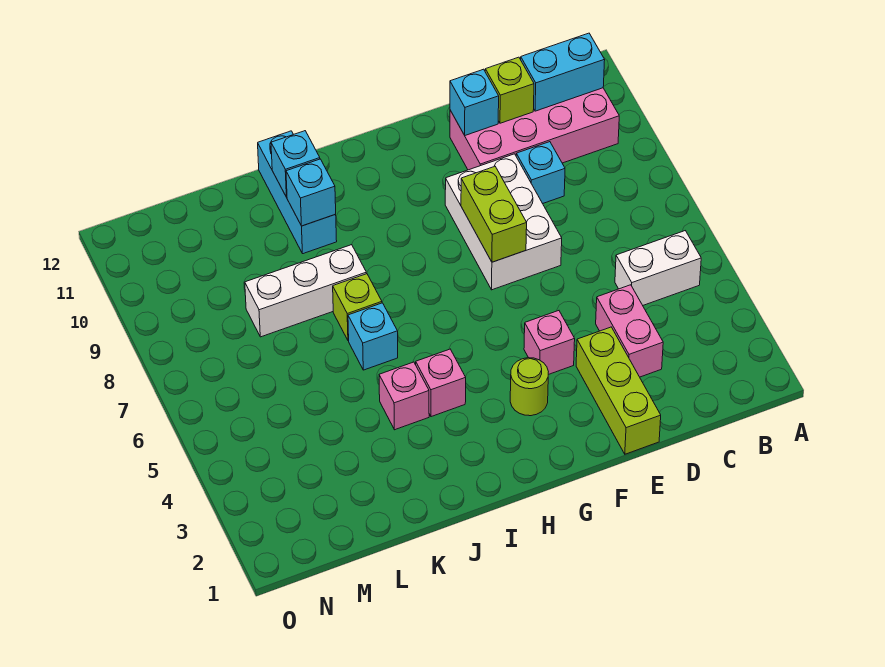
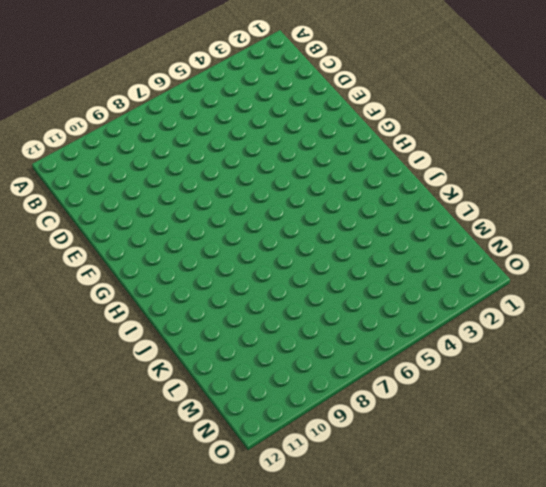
none -> white 1x2 brick [615,231,701,305]
none -> pink 2x4 brick [450,88,619,170]
none -> pink 1x2 brick [596,285,663,377]

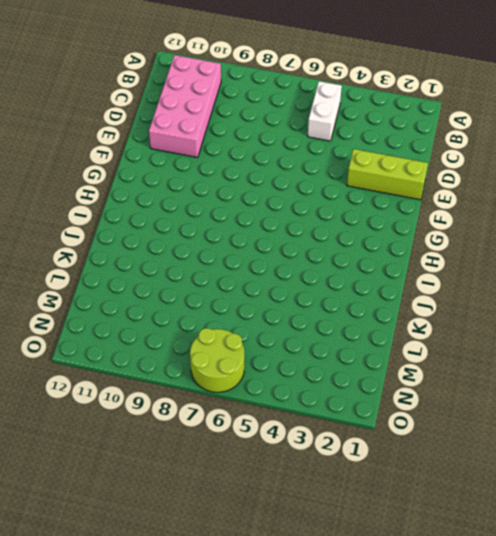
lime 2x2 round brick [190,328,244,392] -> none
none -> pink 1x2 brick [596,285,663,377]
none -> cyan 1x1 brick [516,142,565,204]
none -> white 2x3 brick [445,154,562,290]

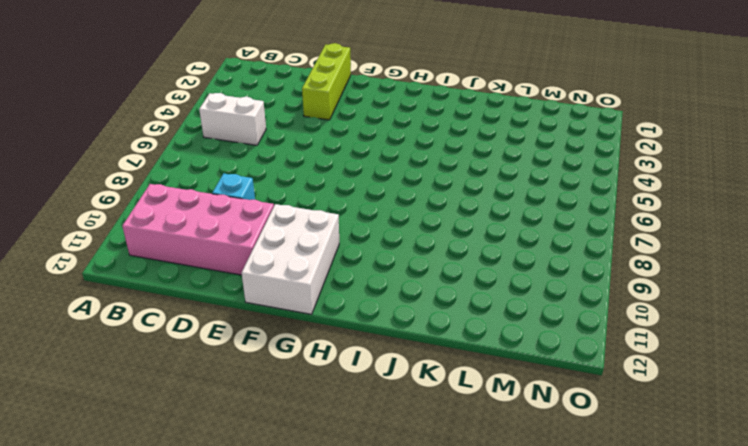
white 2x3 brick [242,204,339,314] -> white 2x3 brick moved to [445,154,562,290]
none -> pink 1x2 brick [596,285,663,377]
none -> pink 1x1 brick [524,311,575,375]
none -> lime 1x1 round brick [510,358,548,416]

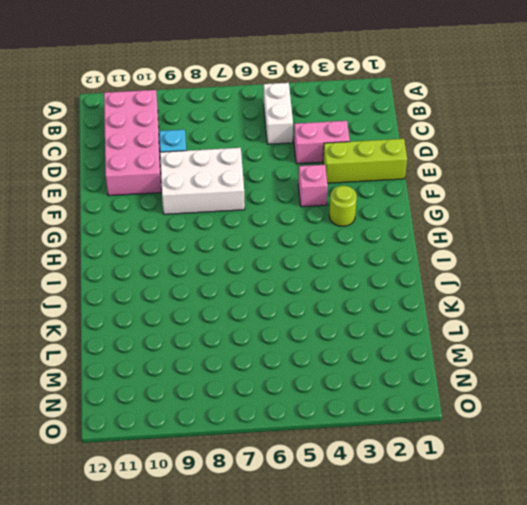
none -> pink 1x1 brick [416,349,466,417]
none -> pink 1x1 brick [379,362,429,430]
none -> cyan 1x1 brick [348,303,398,370]

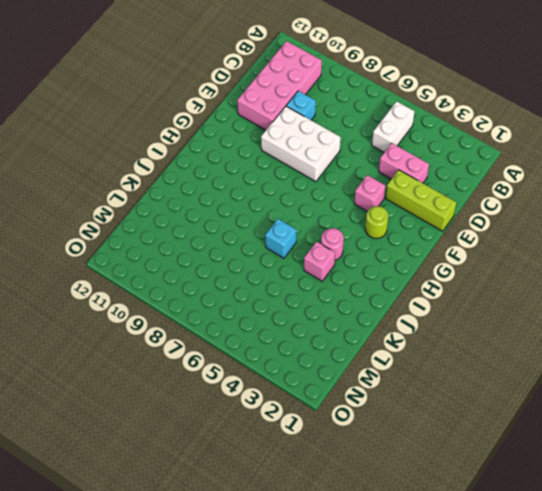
pink 1x1 round brick [321,228,344,260] -> pink 1x1 brick [416,349,466,417]
none -> lime 1x1 brick [333,274,382,341]
none -> white 1x3 brick [245,245,366,337]
none -> cyan 1x3 brick [258,131,337,254]

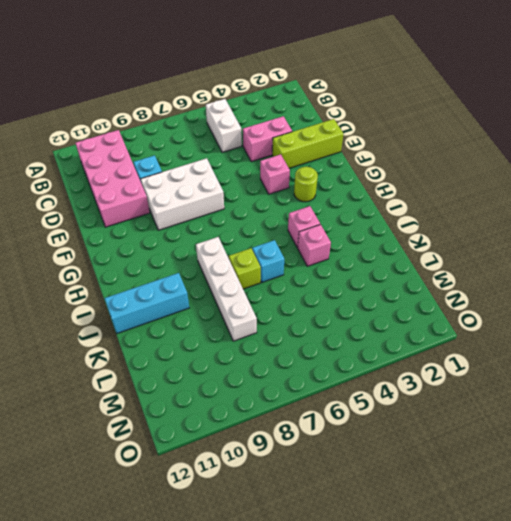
white 1x4 brick [196,237,257,341] -> white 1x3 brick [245,245,366,337]
none -> cyan 1x2 brick [521,33,605,111]
none -> lime 1x1 brick [485,57,534,123]
none -> cyan 1x1 brick [450,69,499,135]

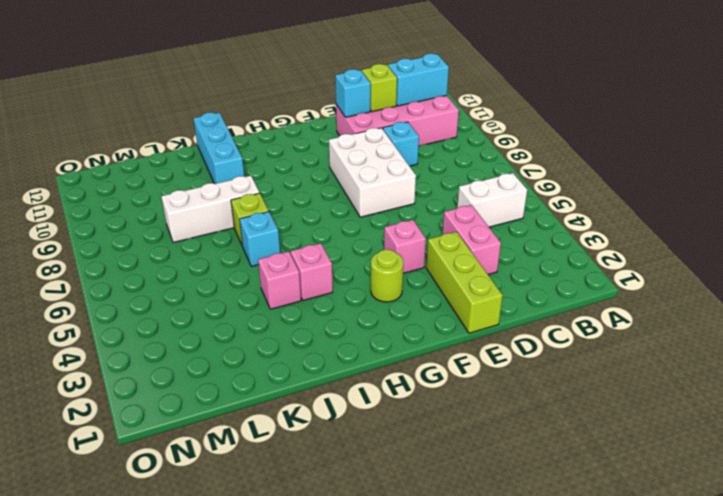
none -> lime 1x2 brick [461,167,527,262]
none -> cyan 1x1 brick [286,159,336,226]
none -> cyan 1x1 brick [271,131,320,197]

